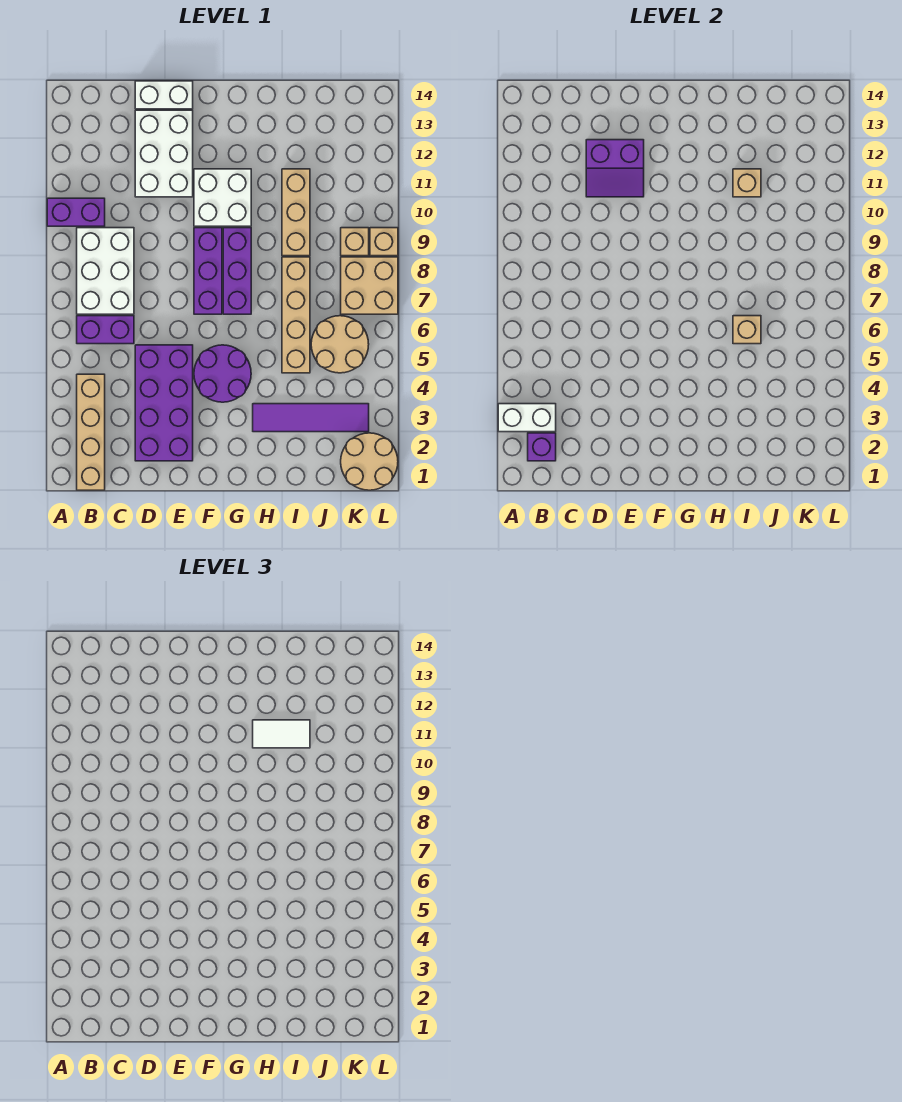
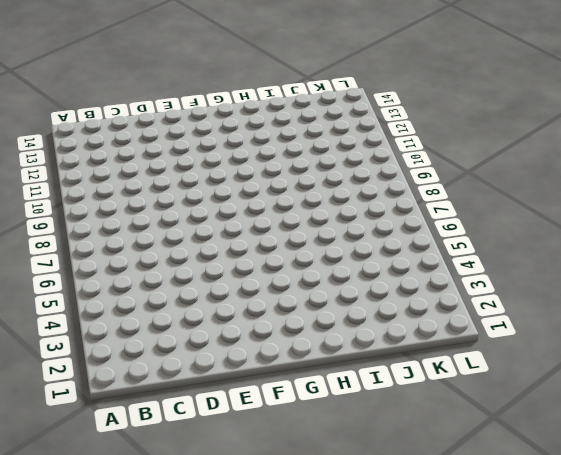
none -> purple 1x2 brick [47,198,105,226]
none -> tan 1x4 brick [77,374,105,490]
none -> purple 1x2 brick [77,316,134,344]

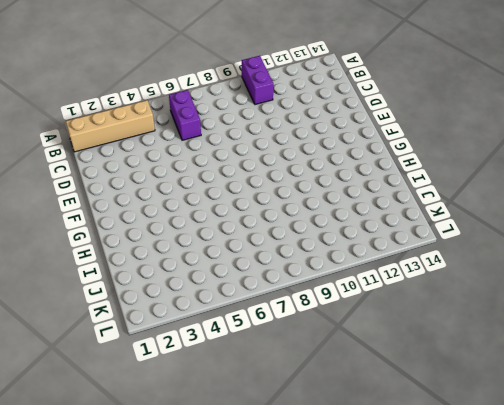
none -> white 2x3 brick [77,228,134,314]
none -> purple 2x4 brick [135,345,193,461]
none -> white 2x3 brick [135,110,193,197]

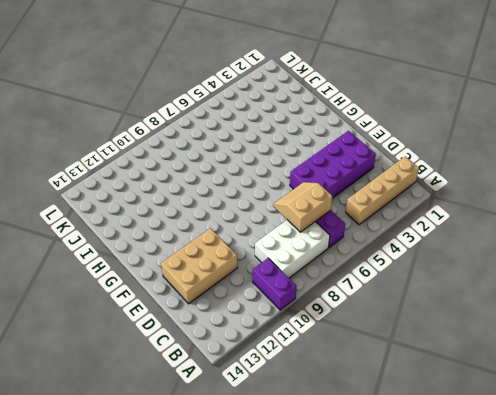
tan 2x2 slope [273,182,332,232] -> none
tan 2x3 brick [161,228,238,304] -> white 2x3 brick [135,110,193,197]
none -> white 1x2 brick [135,81,193,109]
none -> purple 2x2 round brick [194,345,251,402]
none -> purple 1x3 brick [194,228,222,314]

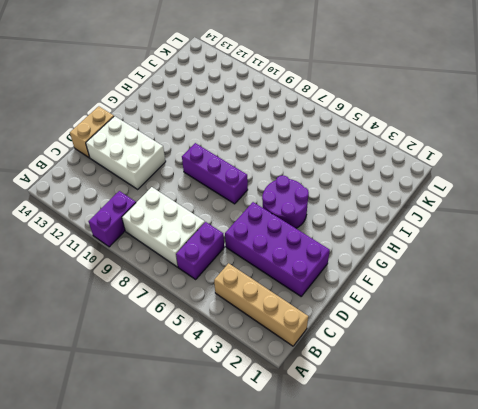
tan 1x2 brick [70,106,114,158] -> white 1x2 brick [135,81,193,109]
none -> white 2x2 brick [194,169,251,226]
none -> purple 1x3 brick [223,228,251,314]
none -> purple 1x4 tile [253,404,369,432]

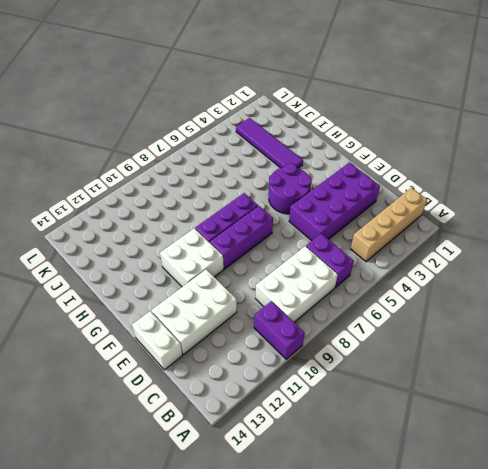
none -> tan 1x4 brick [282,257,310,373]
none -> tan 1x3 brick [282,169,310,256]
none -> tan 2x2 round brick [311,316,369,373]

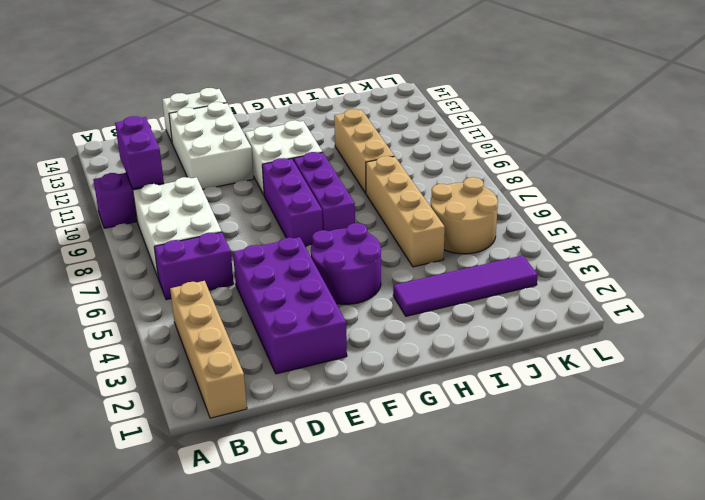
purple 1x2 brick [115,116,164,189] -> none
none -> tan 2x2 round brick [341,433,398,490]
none -> tan 2x2 brick [341,257,398,314]
none -> tan 1x1 brick [341,228,369,256]

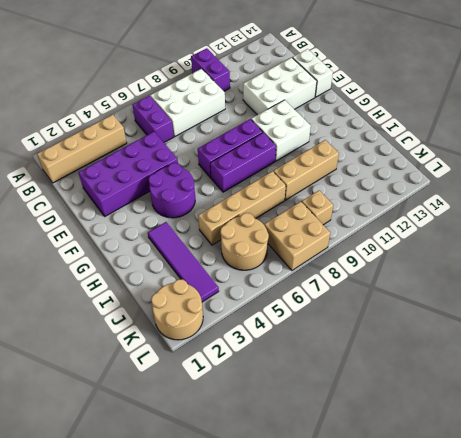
none -> tan 1x1 brick [370,228,398,256]
none -> white 1x2 brick [498,404,556,432]
none -> purple 1x1 brick [528,433,556,461]

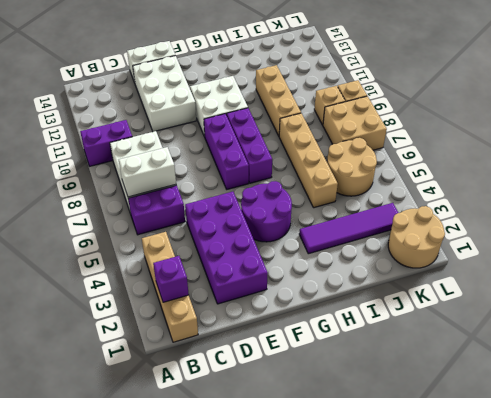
white 1x2 brick [119,147,176,197] -> white 1x2 brick moved to [498,404,556,432]
none -> purple 2x2 slope [586,140,644,197]
none -> tan 1x1 brick [733,316,761,344]
none -> tan 1x1 brick [733,169,761,197]

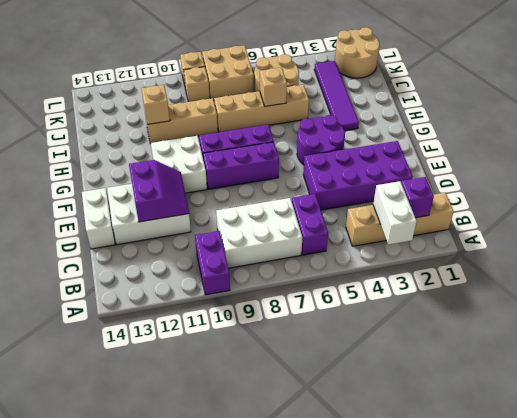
none -> white 1x2 tile [253,720,310,748]

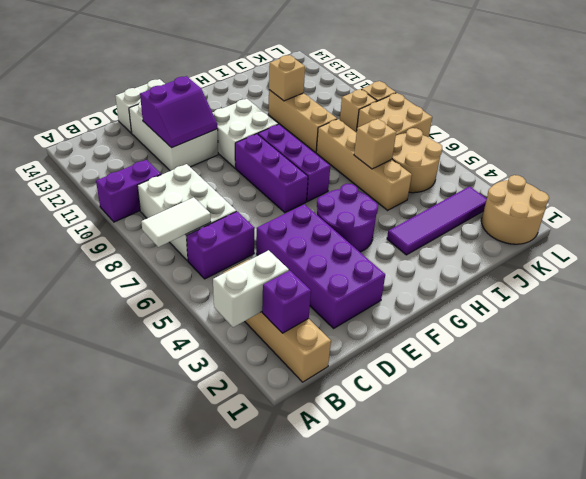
white 1x2 tile [141,197,211,247] -> white 1x2 tile moved to [253,720,310,748]

